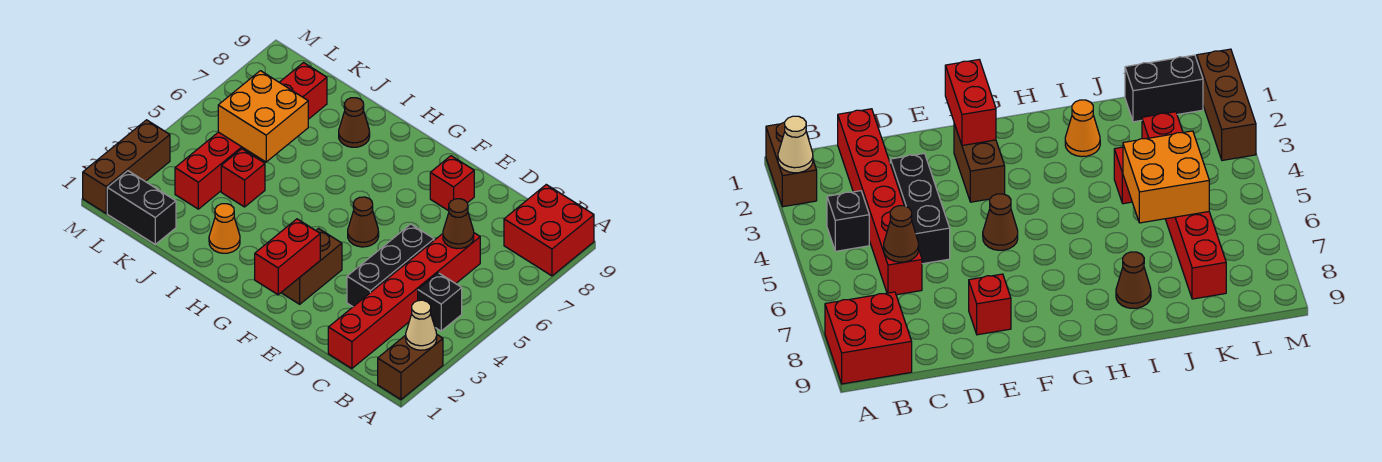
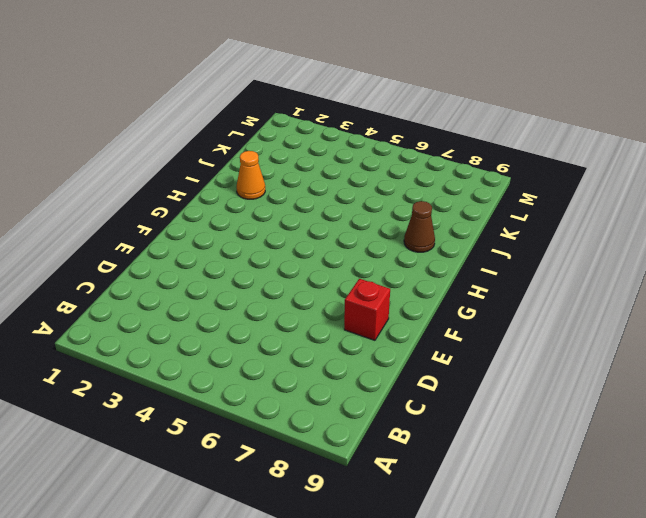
none -> brown 1x2 brick [378,335,443,399]
none -> red 2x2 brick [504,185,594,276]
none -> black 1x1 brick [418,273,462,331]

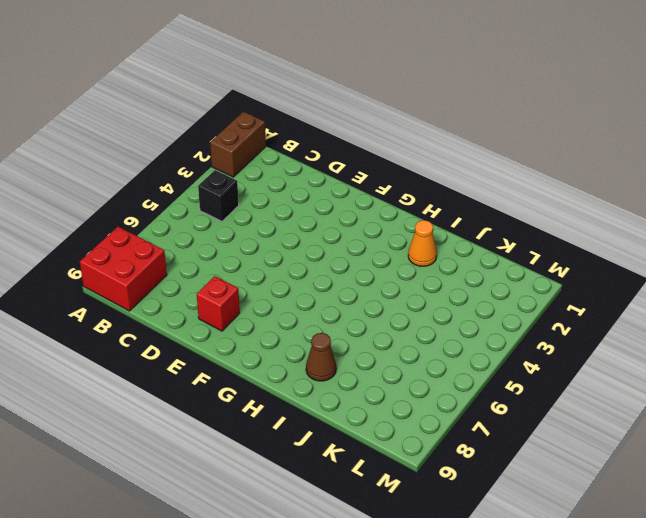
none -> red 1x6 brick [328,233,480,369]
none -> black 1x3 brick [347,224,434,307]
none -> brown 1x2 brick [281,229,342,304]

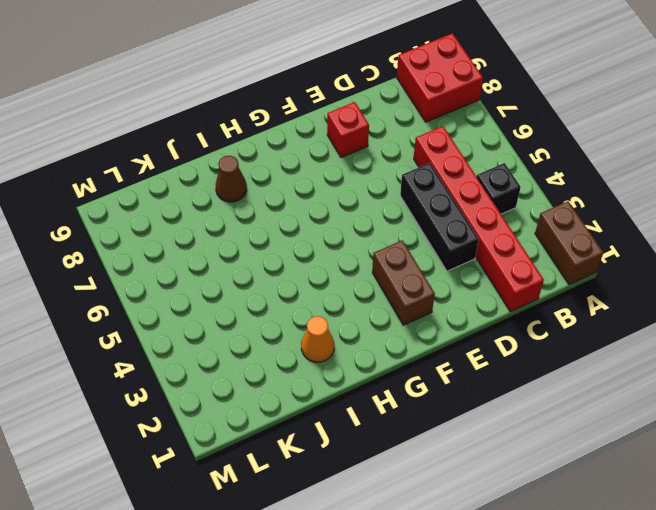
none -> brown 1x1 cone [348,197,379,247]
none -> red 1x1 brick [221,149,265,207]
none -> black 1x2 brick [107,171,176,244]

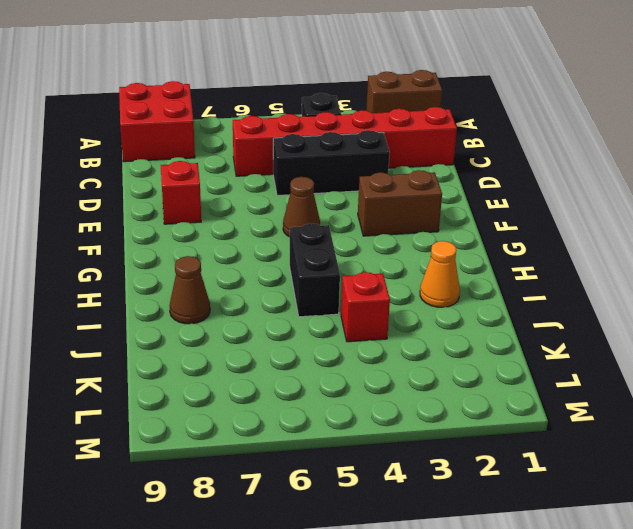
black 1x2 brick [290,223,340,317] -> black 1x2 brick moved to [107,171,176,244]
none -> red 1x6 brick [175,63,327,209]
none -> brown 1x3 brick [83,120,170,213]
none -> tan 1x1 cone [406,300,437,350]

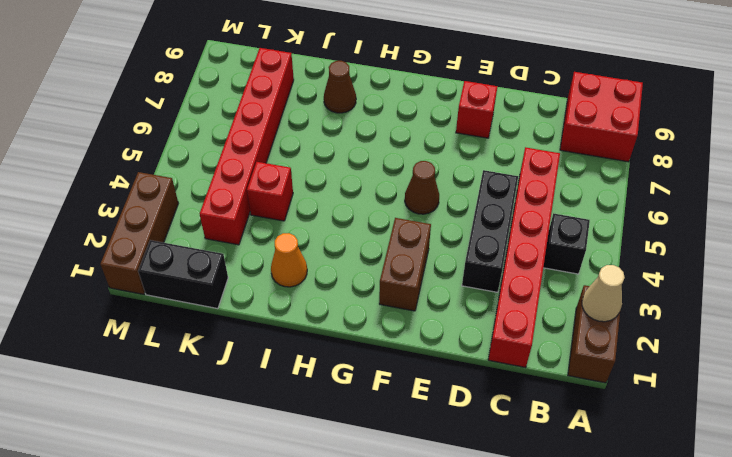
none -> brown 1x1 cone [443,199,474,249]
none -> red 1x2 brick [255,219,320,295]
none -> orange 2x2 brick [218,71,308,162]

